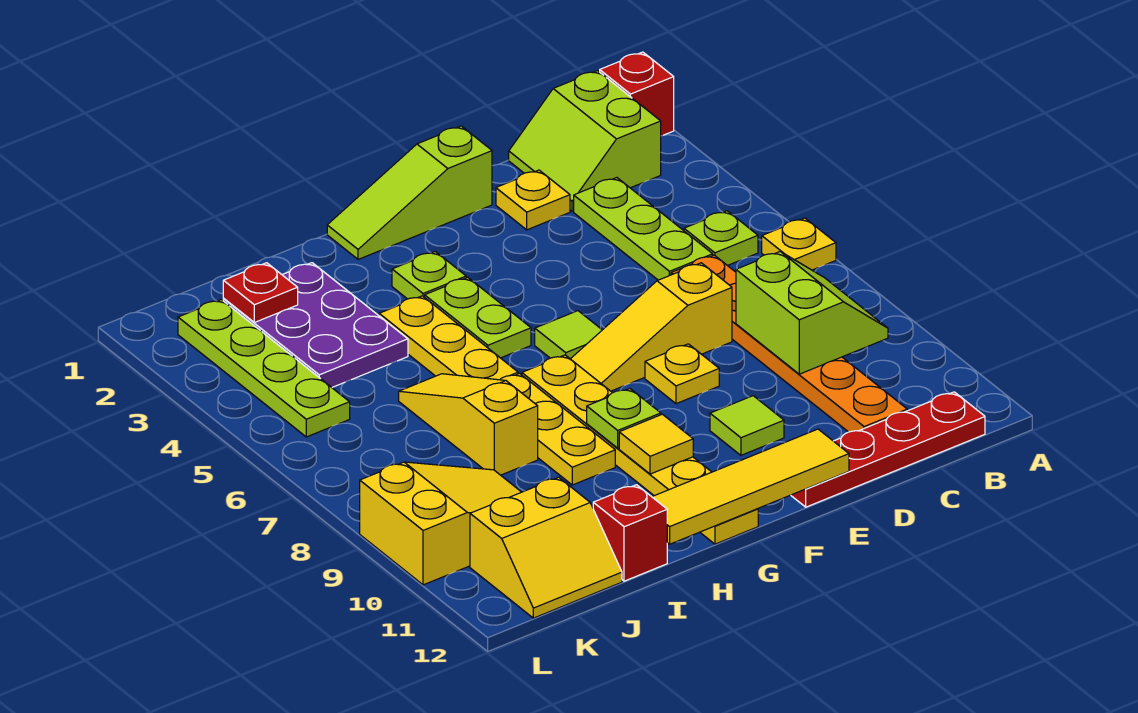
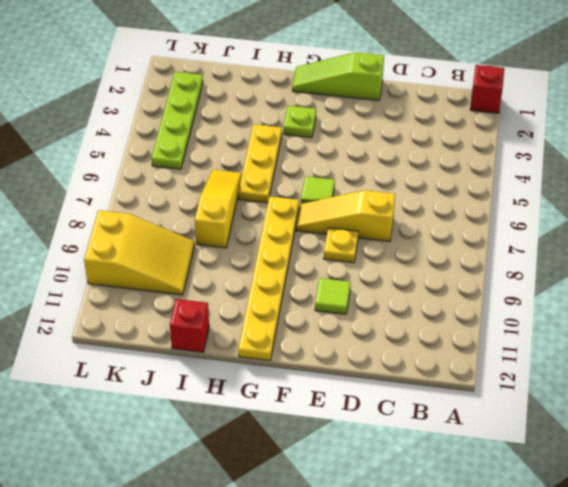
none -> yellow 1x1 plate [762,218,836,270]
none -> lime 2x2 slope [509,71,661,211]
none -> lime 1x1 plate [684,211,758,266]

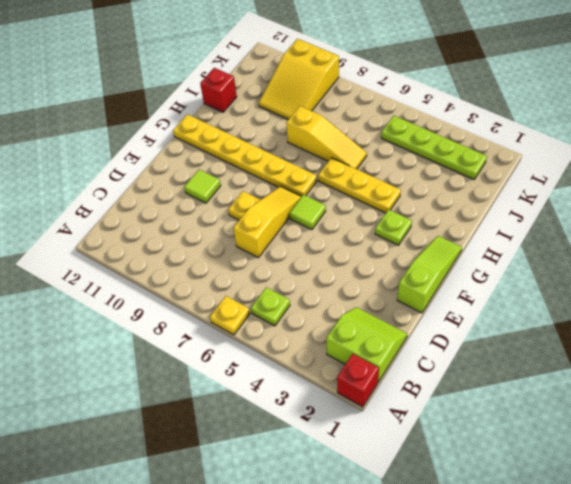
none -> red 1x4 plate [791,392,985,507]
none -> lime 1x3 plate [574,178,713,280]
none -> orange 1x6 plate [671,255,907,432]

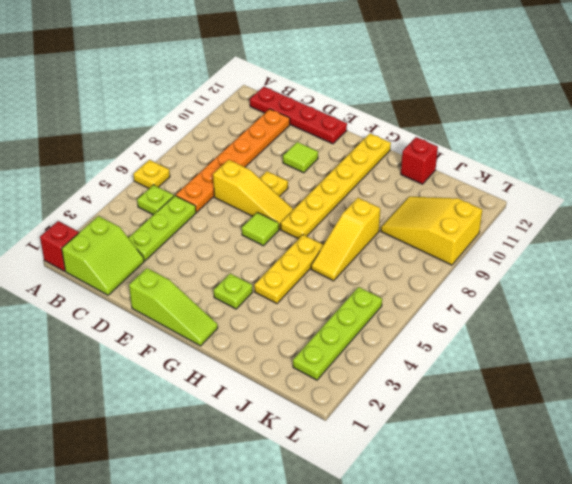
none -> yellow 1x1 plate [496,170,570,230]
none -> lime 1x2 plate [425,277,531,358]
none -> yellow 1x3 plate [500,374,615,485]

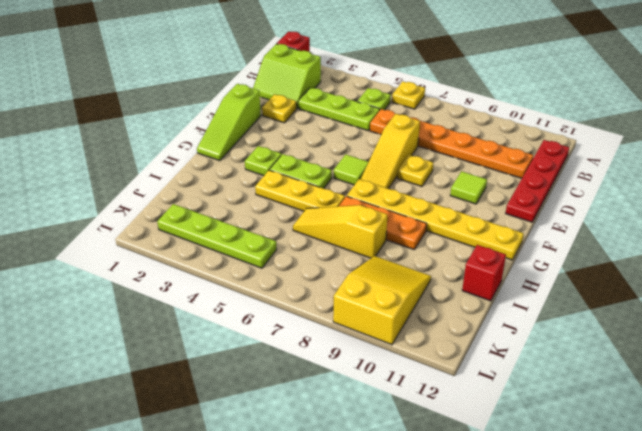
orange 1x3 plate [339,196,427,250] -> yellow 1x3 plate [500,374,615,485]
none -> purple 2x3 plate [223,263,408,387]
none -> yellow 2x2 slope [470,477,622,618]
none -> lime 2x2 slope [736,252,888,374]

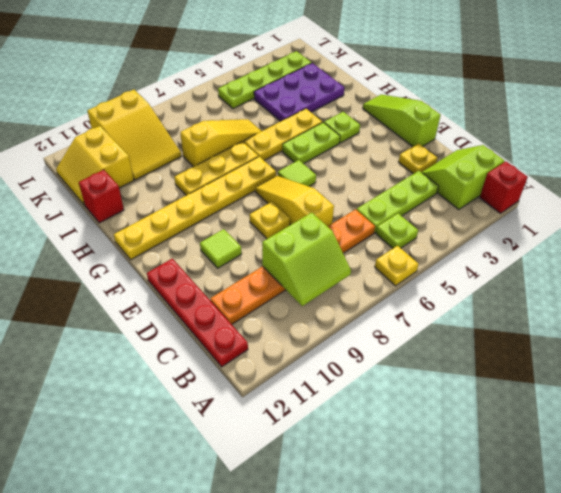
none -> yellow 1x4 tile [652,429,849,544]
none -> lime 1x1 plate [587,389,661,448]
none -> yellow 1x1 tile [619,414,693,474]

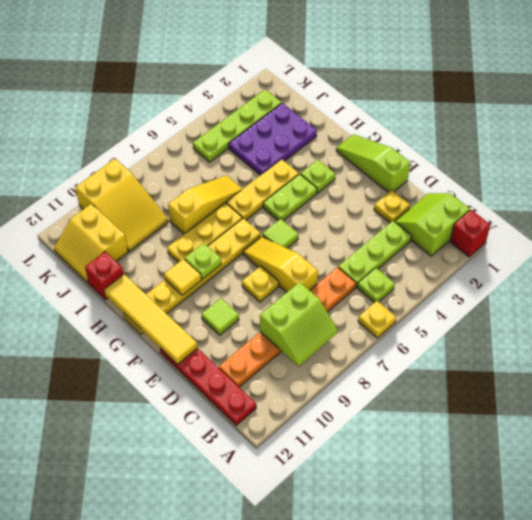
none -> red 1x1 plate [223,263,298,322]

